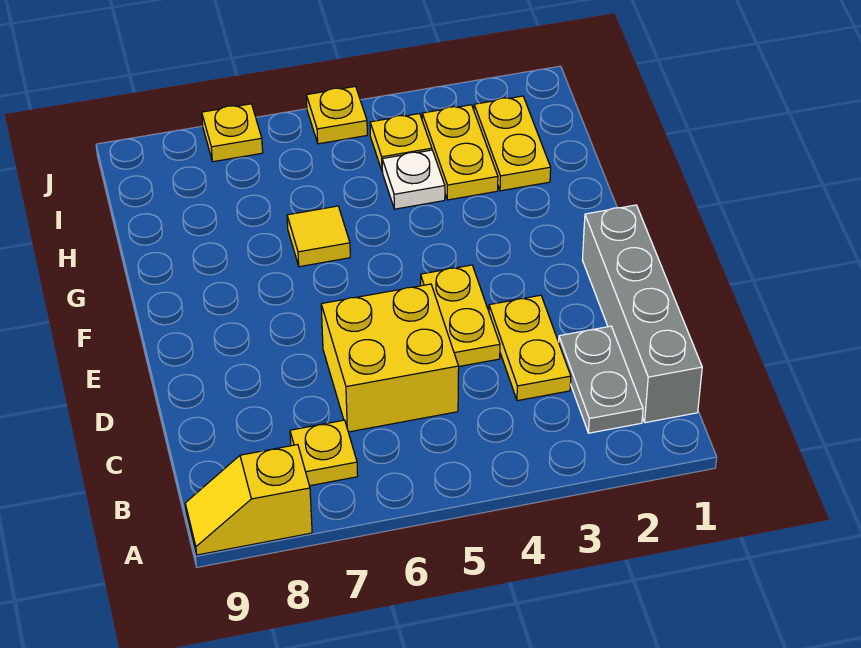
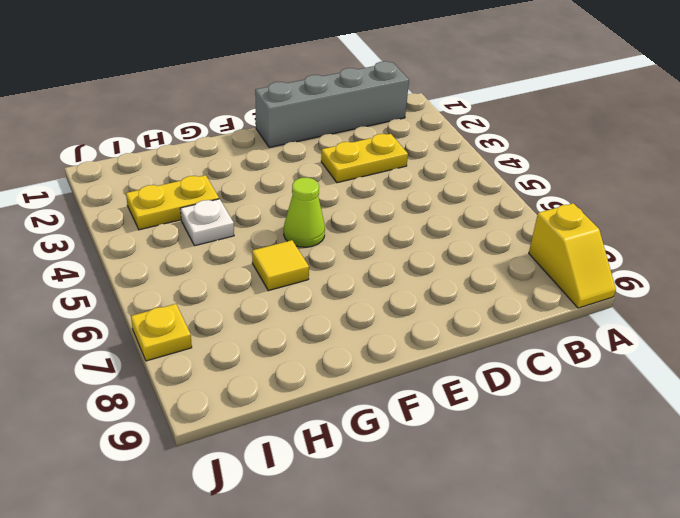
lime 1x1 cone [284,178,325,247] -> none
none -> grey 1x2 plate [559,326,643,433]
none -> yellow 1x1 plate [290,420,358,486]
none -> yellow 2x2 brick [321,284,459,432]

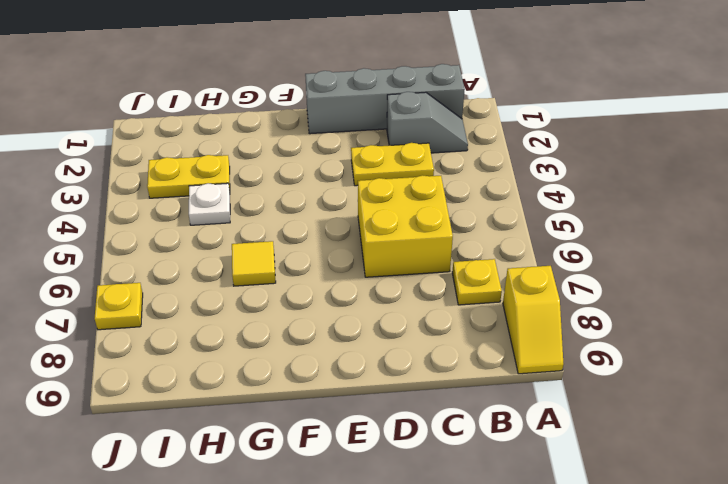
grey 1x2 slope [387,92,468,153] -> grey 1x2 plate [559,326,643,433]
none -> yellow 1x2 plate [421,265,500,366]
none -> yellow 1x2 plate [474,96,551,191]
none -> yellow 1x1 plate [370,114,432,170]

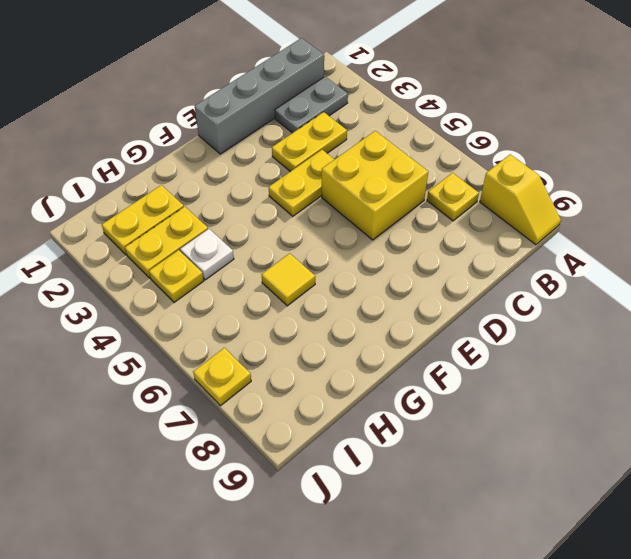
none -> yellow 1x1 plate [306,86,367,144]

